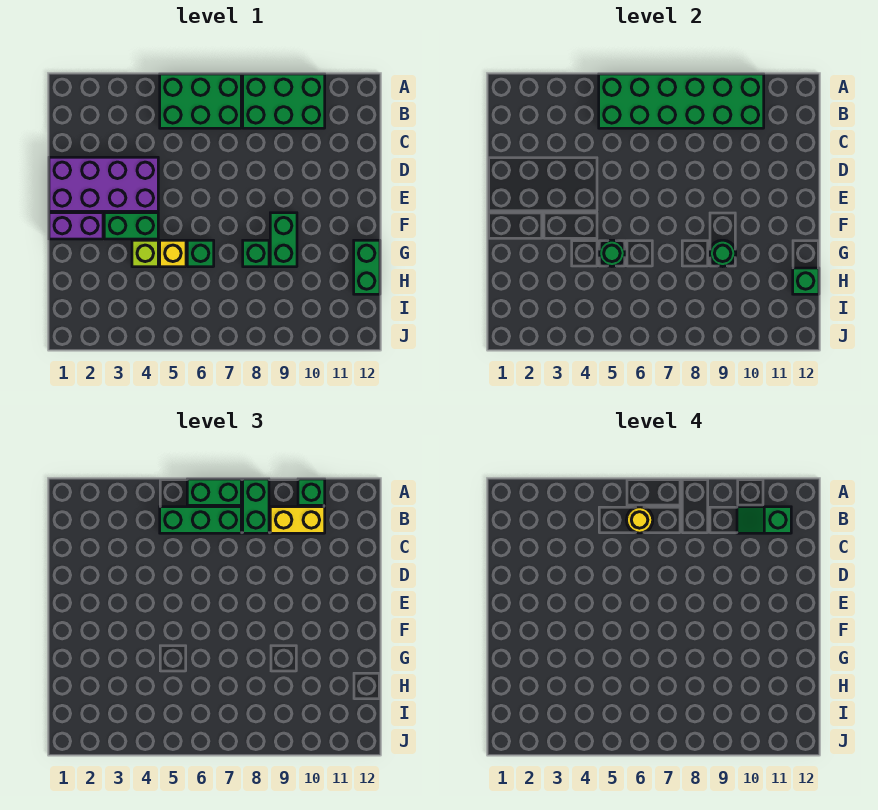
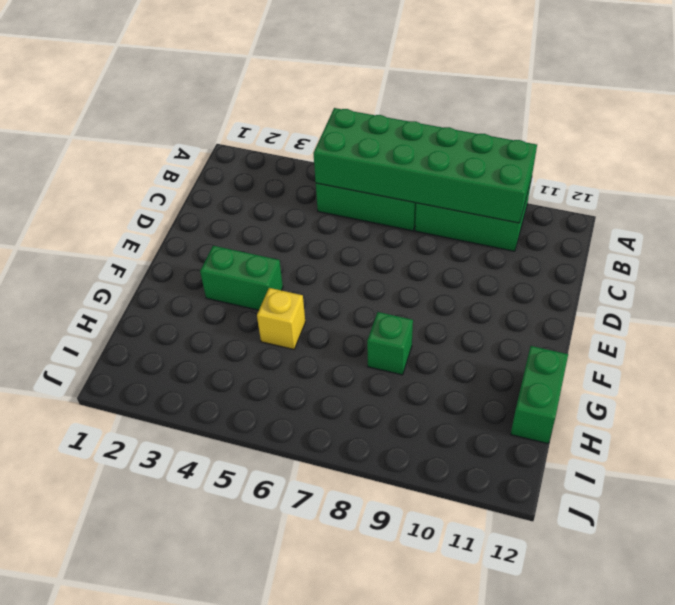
none -> purple 2x4 brick [49,157,158,211]
none -> purple 1x2 brick [49,213,103,239]
none -> green 1x2 brick [270,213,297,267]

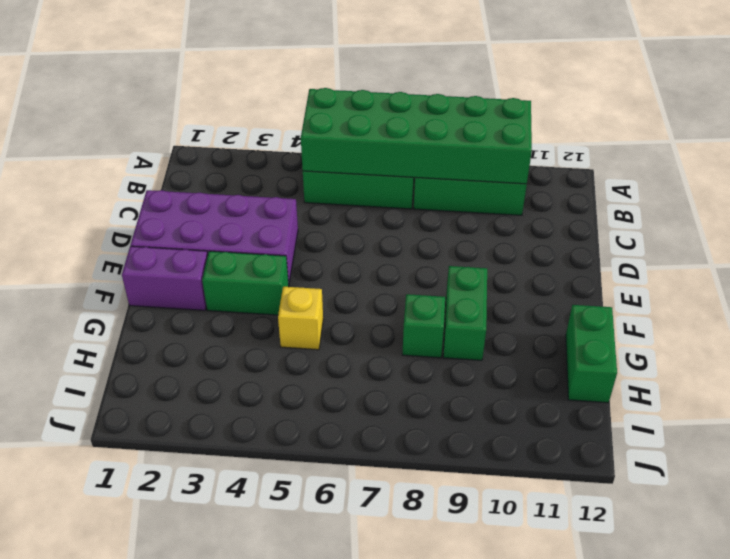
none -> lime 1x1 brick [132,240,158,267]
none -> green 1x1 brick [187,240,214,267]
none -> green 1x1 round brick [599,240,625,266]

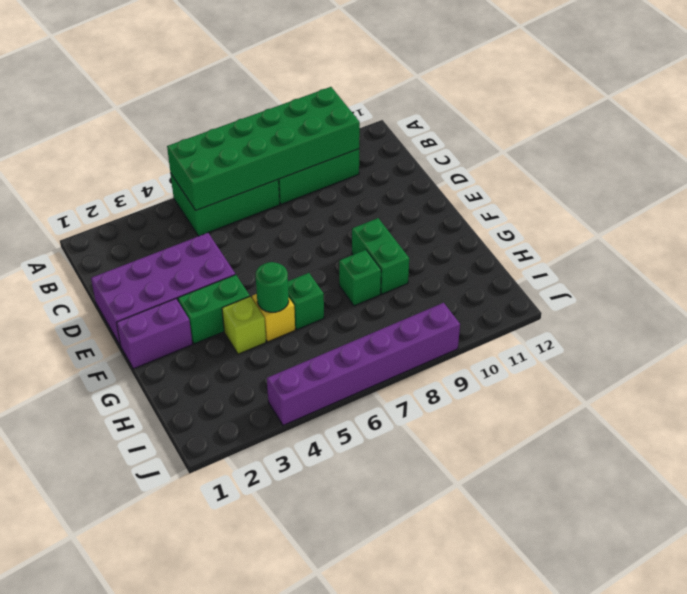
purple 1x6 brick [267,303,460,425] -> none
none -> green 1x2 brick [354,240,380,294]
none -> green 1x1 round brick [710,240,736,267]
none -> green 1x1 brick [793,268,819,294]

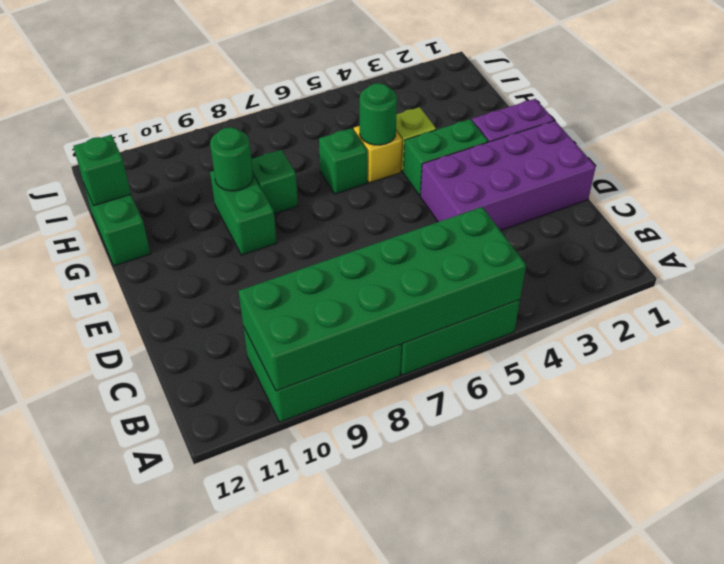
none -> green 1x2 brick [187,479,241,505]
none -> green 1x2 brick [243,479,269,533]
none -> green 1x1 brick [298,479,325,505]

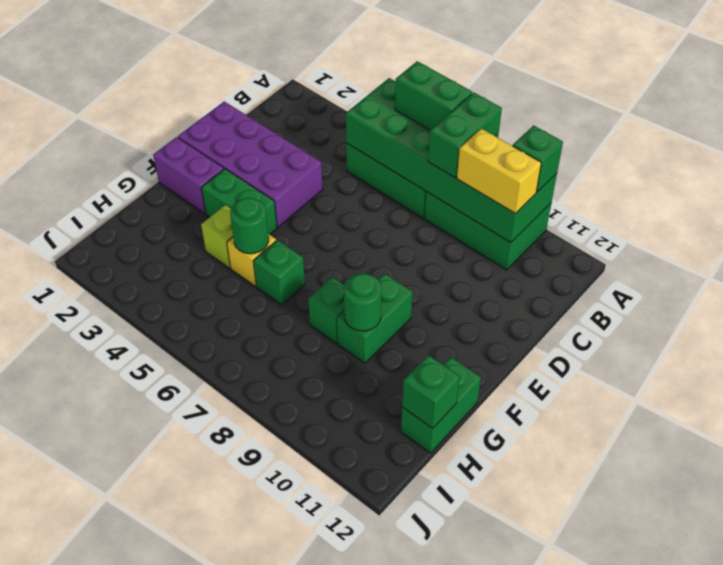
none -> green 1x3 brick [160,507,241,533]
none -> yellow 1x1 round brick [627,507,653,533]
none -> green 1x2 slope [737,507,791,533]

